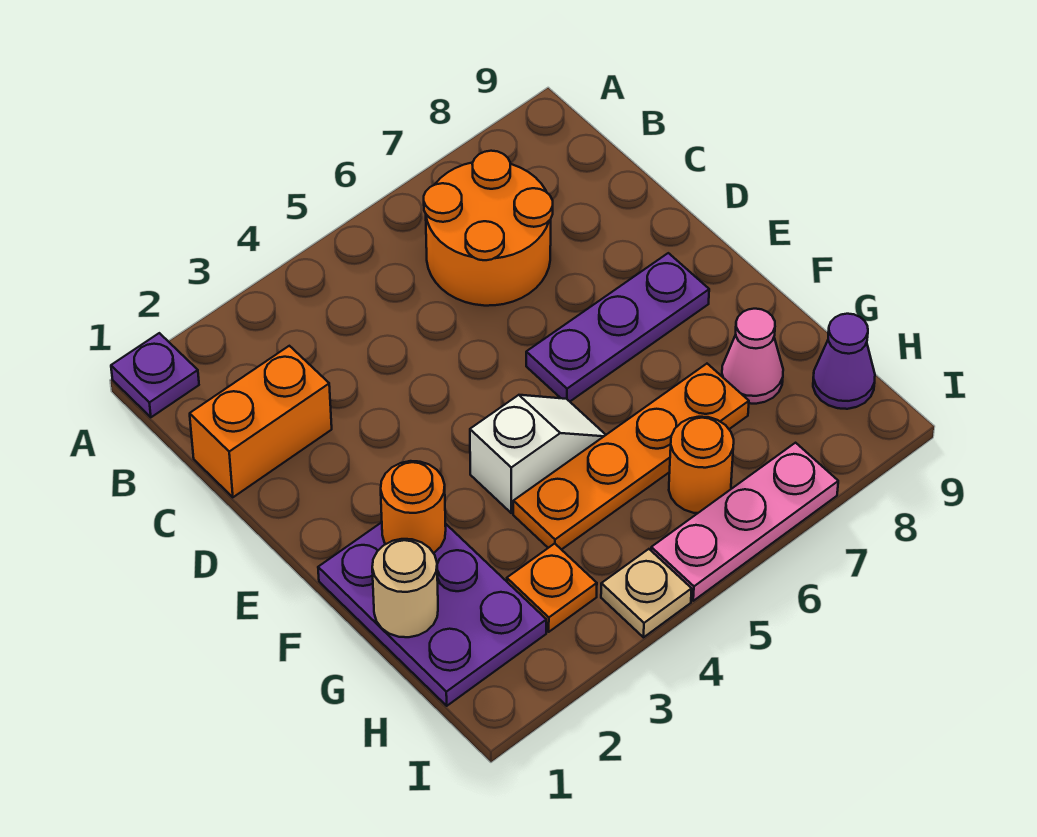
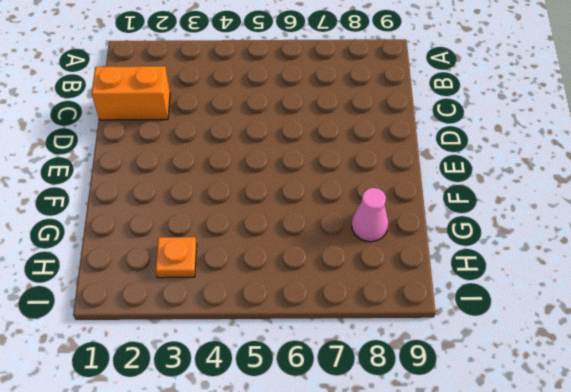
none -> purple 1x1 plate [111,333,199,417]
none -> orange 2x2 round brick [424,151,553,306]
none -> purple 1x3 plate [526,253,709,401]

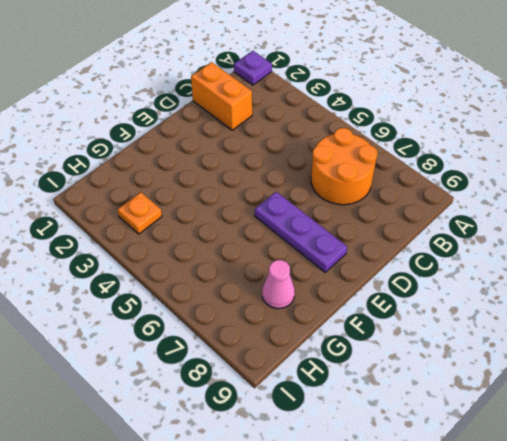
none -> purple 2x3 plate [318,522,546,706]
none -> white 1x2 slope [470,395,606,513]
none -> orange 1x4 plate [513,364,749,550]

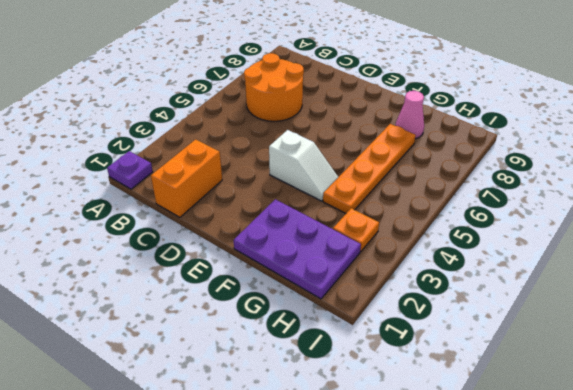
white 1x2 slope [269,130,338,201] -> white 1x2 slope turned to [470,395,606,513]
none -> purple 1x3 plate [526,253,709,401]
none -> orange 1x1 round brick [669,417,734,513]
none -> purple 1x1 cone [813,314,875,409]

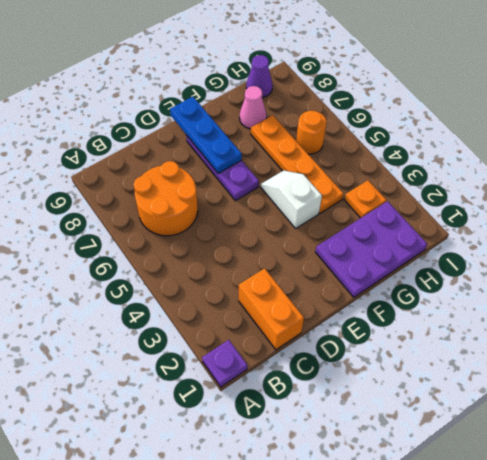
blue 1x3 plate [170,97,242,173] -> none
none -> tan 1x1 plate [601,549,692,637]
none -> pink 1x3 plate [651,443,838,601]
none -> orange 1x1 round brick [381,461,446,553]

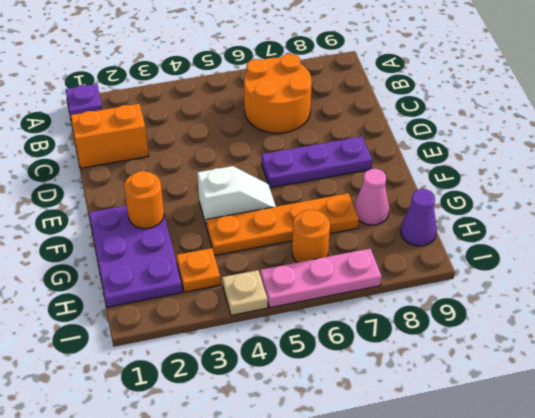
none -> tan 1x1 round brick [372,539,438,637]

